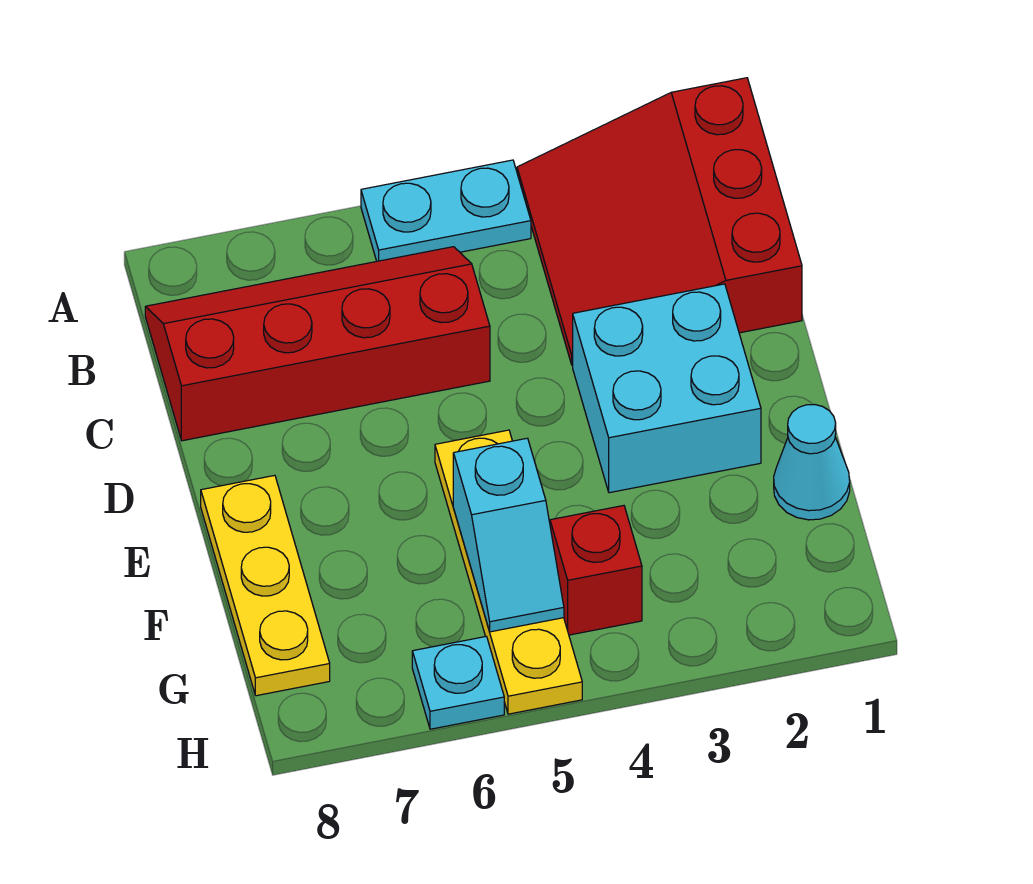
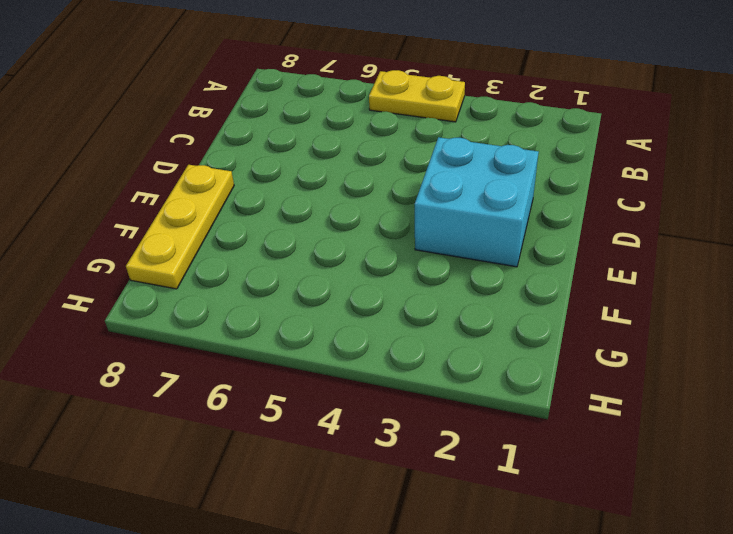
yellow 1x2 plate [369,70,465,122] -> cyan 1x2 plate [361,160,531,261]
none -> red 3x3 slope [517,78,802,365]
none -> red 2x4 slope [145,247,490,441]

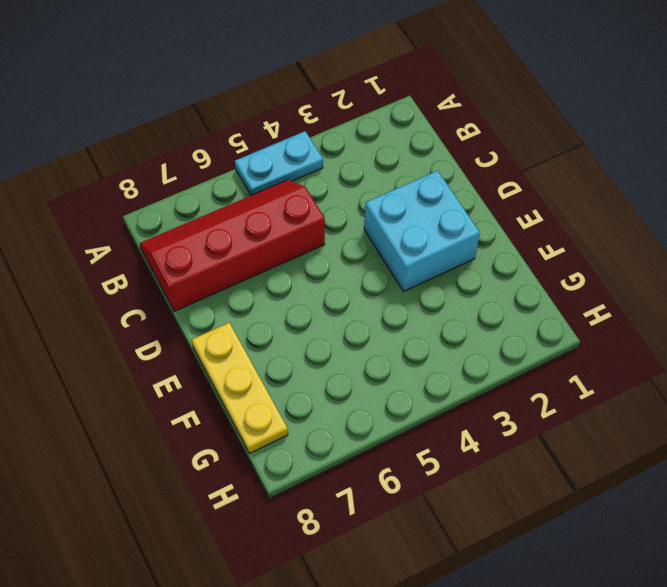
none -> red 3x3 slope [517,78,802,365]
none -> yellow 1x4 plate [435,430,582,714]

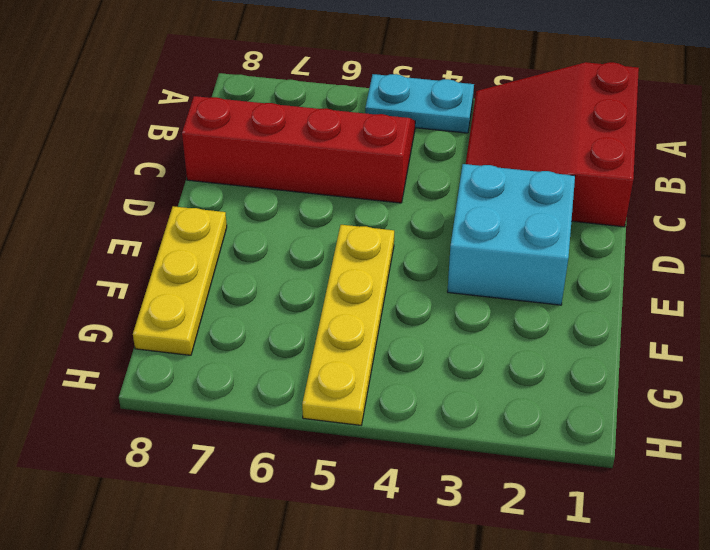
none -> cyan 1x1 cone [774,404,850,520]
none -> red 1x1 brick [550,506,642,635]

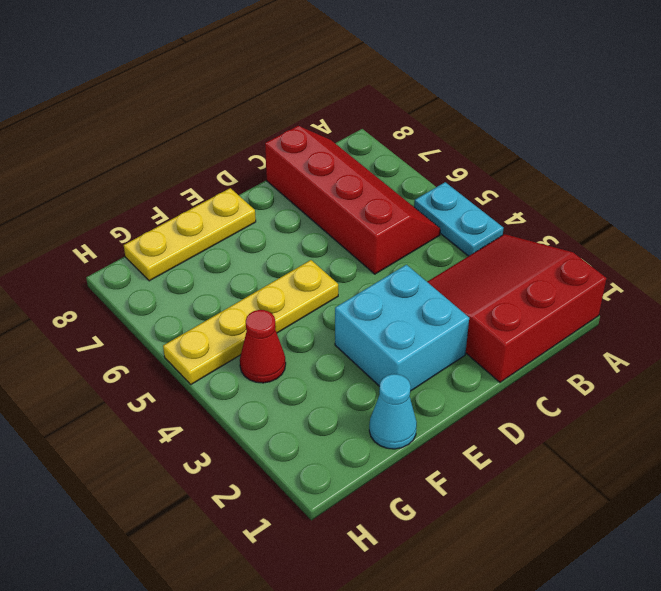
red 1x1 cone [240,310,286,383] -> red 1x1 brick [550,506,642,635]
none -> cyan 1x1 plate [412,636,504,729]
none -> cyan 1x2 slope [453,438,564,632]

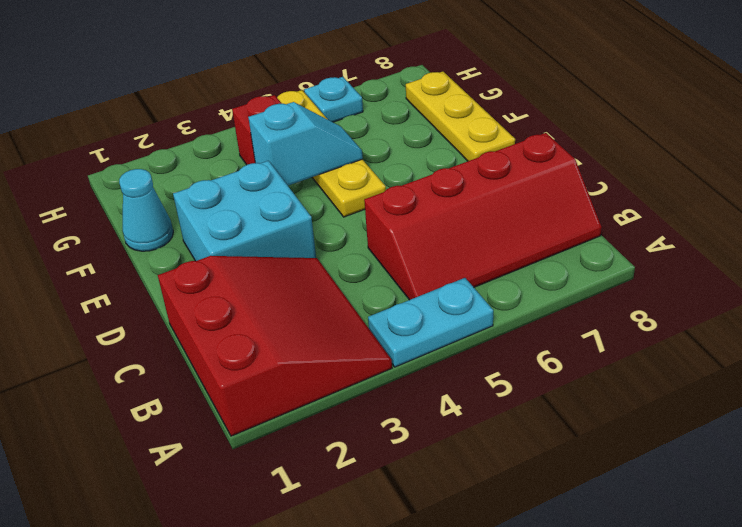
cyan 1x2 slope [248,102,363,185] -> cyan 1x2 slope turned to [453,438,564,632]

